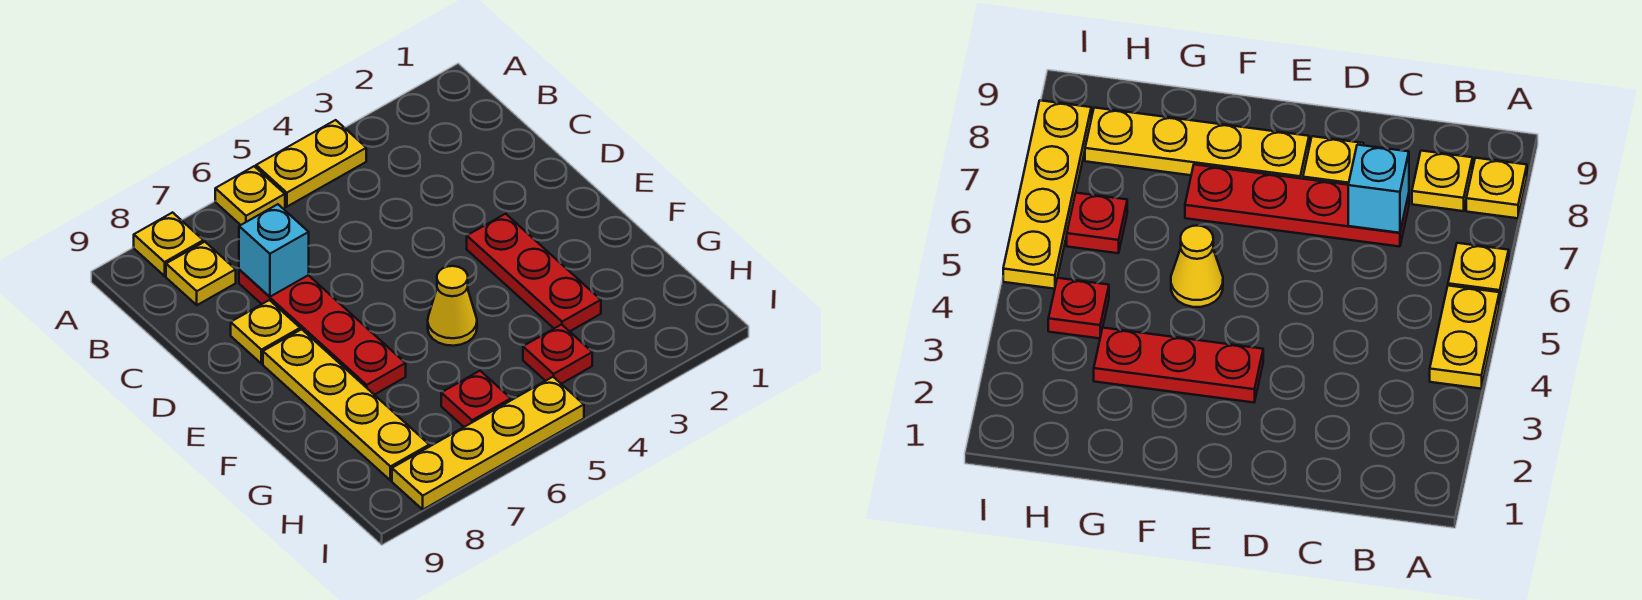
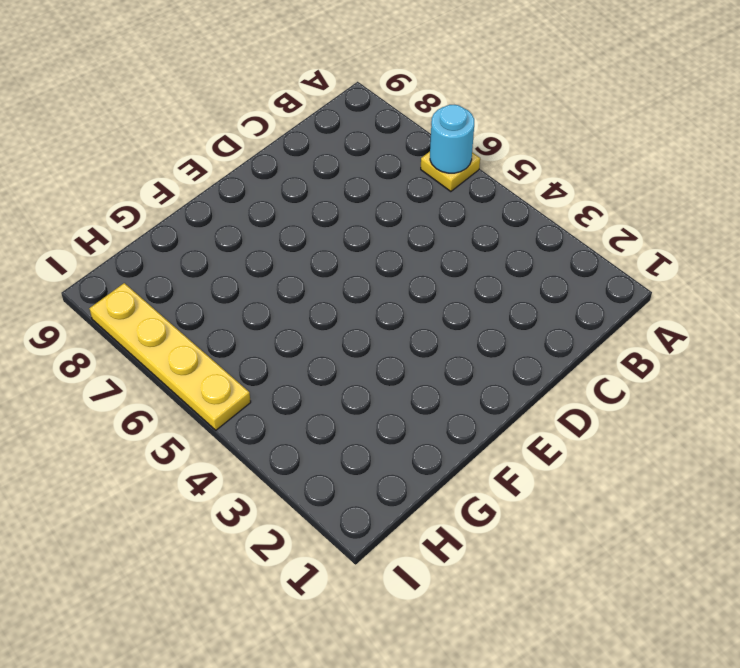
cyan 1x1 round brick [430,105,474,173] -> none
none -> yellow 1x2 plate [256,120,366,207]
none -> yellow 1x1 plate [134,213,203,276]
none -> yellow 1x1 plate [166,242,236,305]

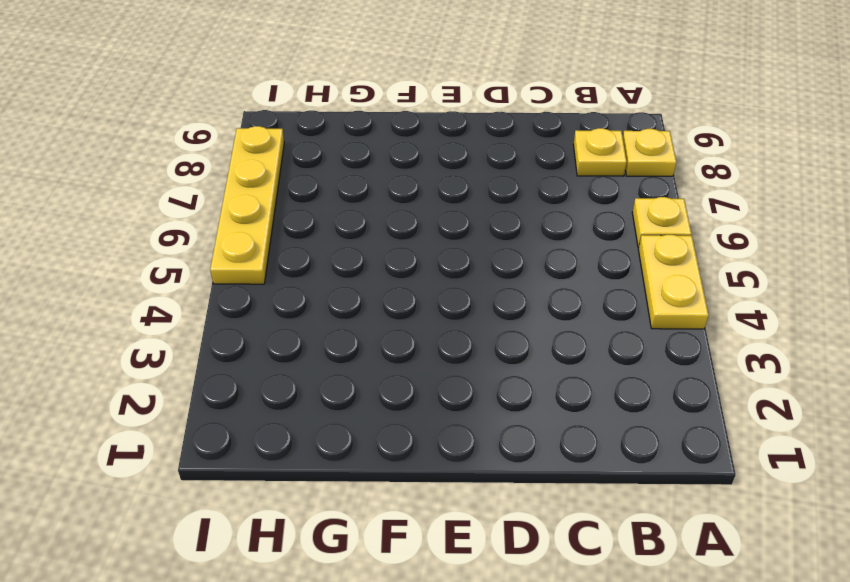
none -> red 1x4 plate [239,270,406,395]
none -> yellow 1x1 plate [231,300,300,364]
none -> red 1x3 plate [467,214,601,331]

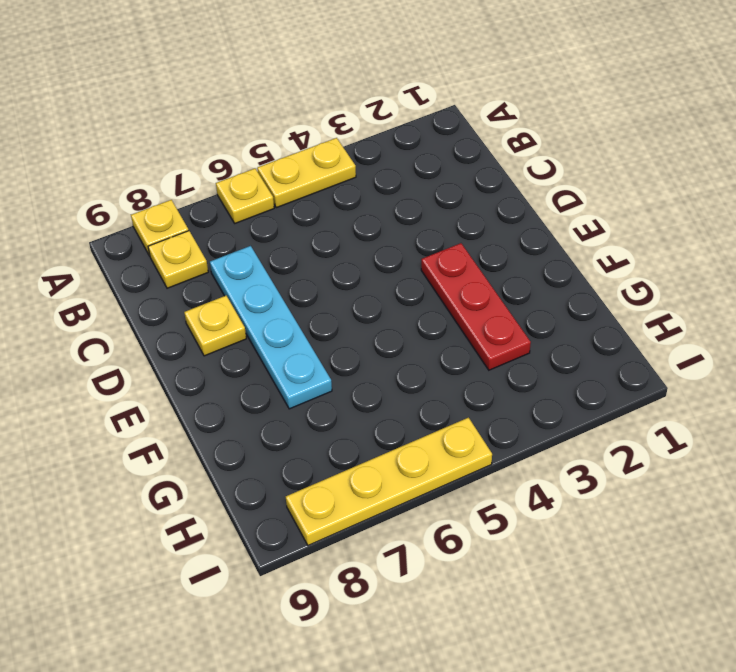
cyan 1x4 plate [210,246,332,409] -> red 1x4 plate [239,270,406,395]
none -> yellow 1x4 plate [263,329,429,480]
none -> yellow 1x1 cone [428,266,477,346]
none -> red 1x1 plate [523,324,592,384]

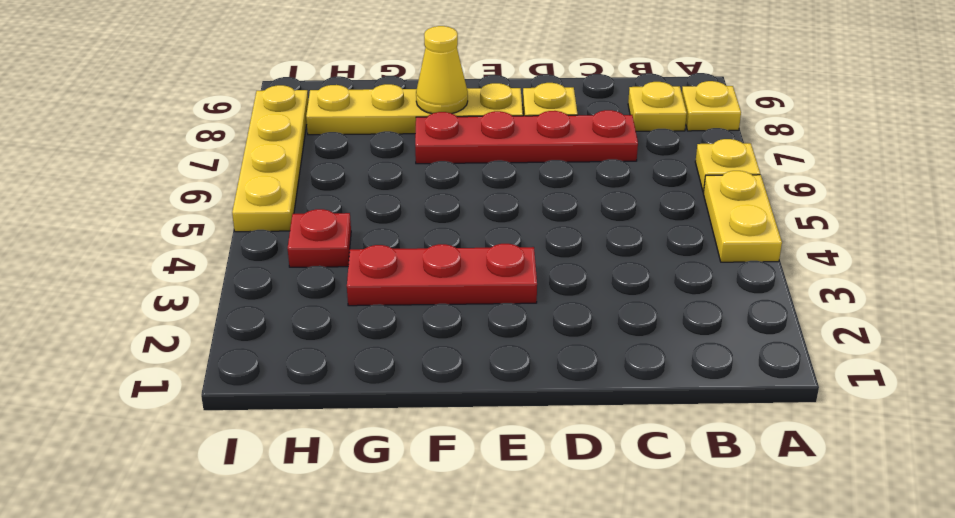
yellow 1x1 cone [416,26,468,114] -> yellow 1x1 cone moved to [428,266,477,346]
none -> red 1x1 plate [441,371,511,427]
none -> cyan 1x1 brick [239,204,309,297]

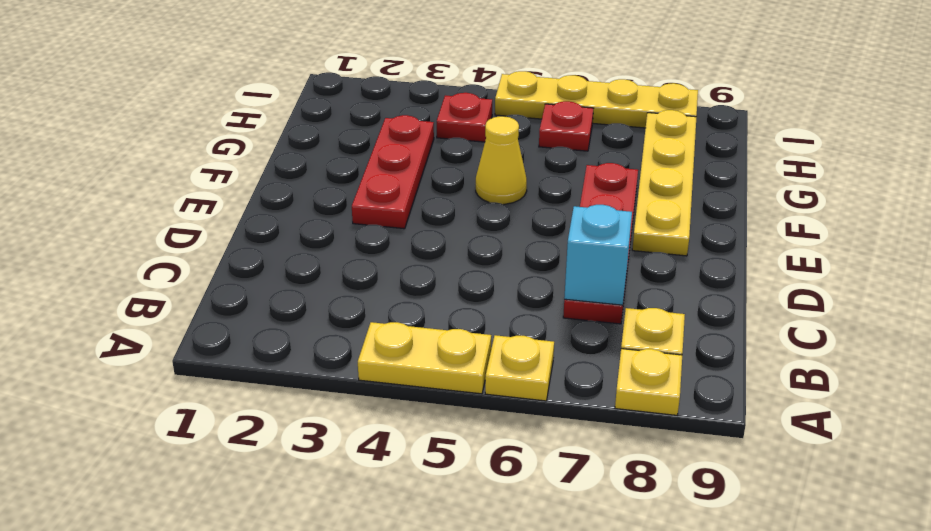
none -> yellow 1x1 plate [231,300,300,364]

